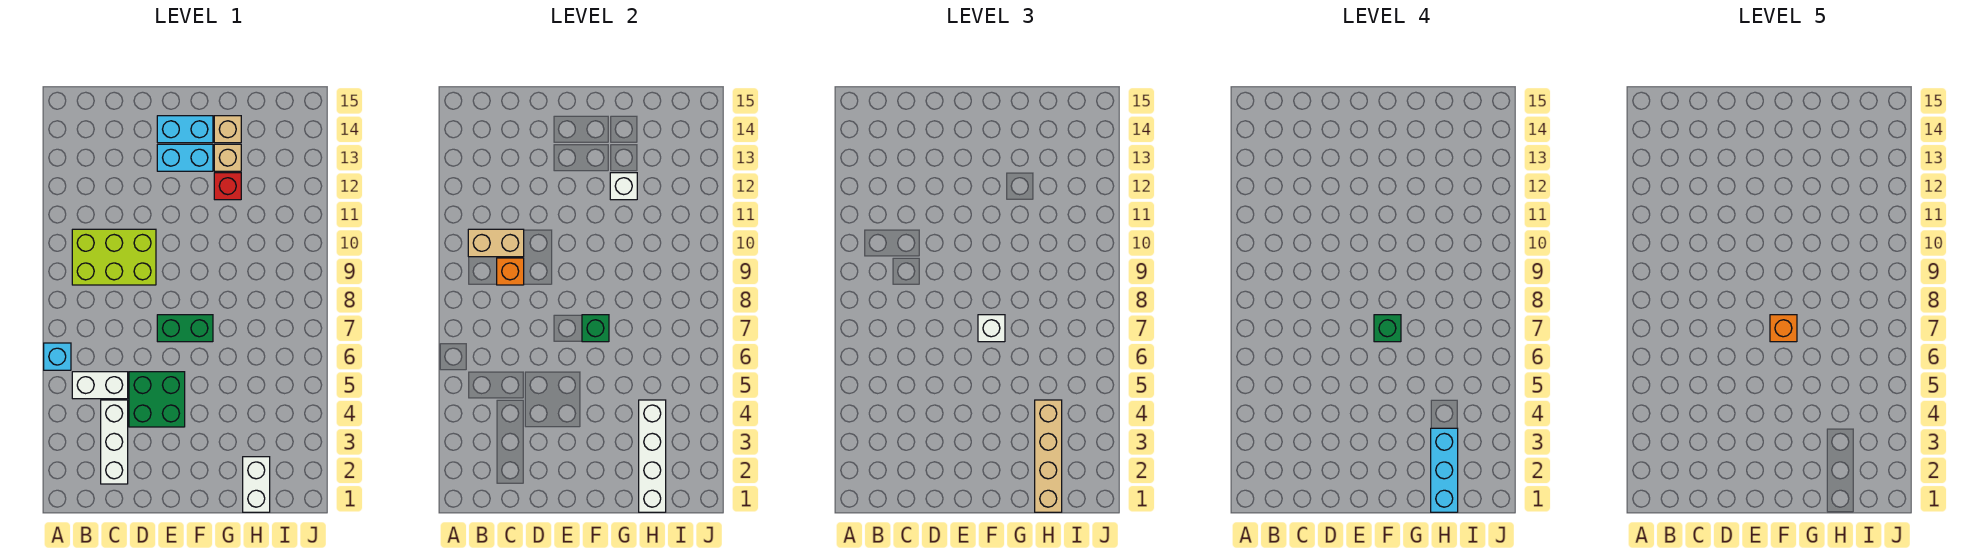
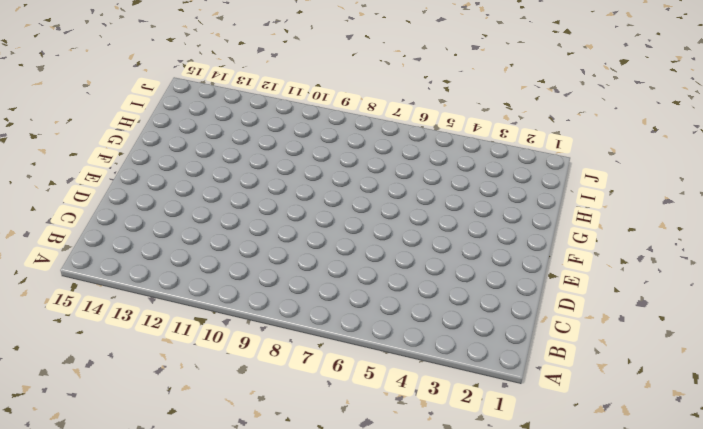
none -> cyan 1x1 brick [44,343,71,370]
none -> white 1x2 brick [72,372,128,399]
none -> lime 2x3 brick [72,229,156,285]

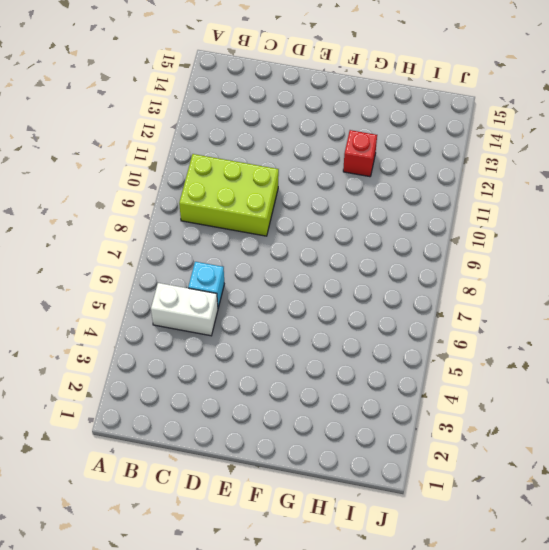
cyan 1x1 brick [188,262,224,308] -> cyan 1x1 brick moved to [44,343,71,370]
none -> white 1x3 brick [101,400,128,484]
none -> green 2x2 brick [129,372,185,427]
none -> green 1x2 brick [157,315,213,342]

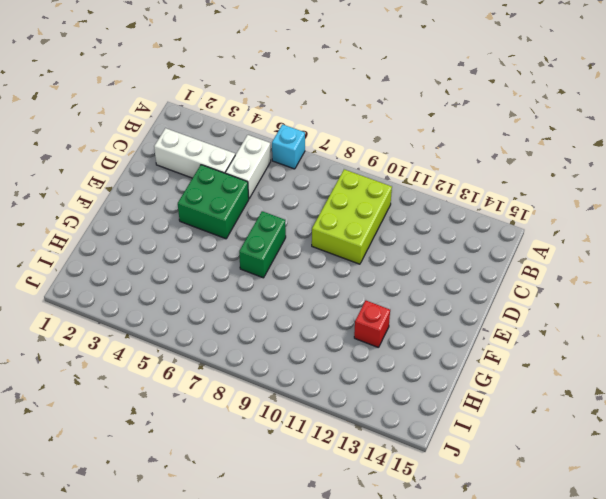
none -> cyan 1x2 brick [157,144,213,171]
none -> cyan 1x2 brick [157,116,213,143]
none -> tan 1x1 brick [214,144,241,171]

